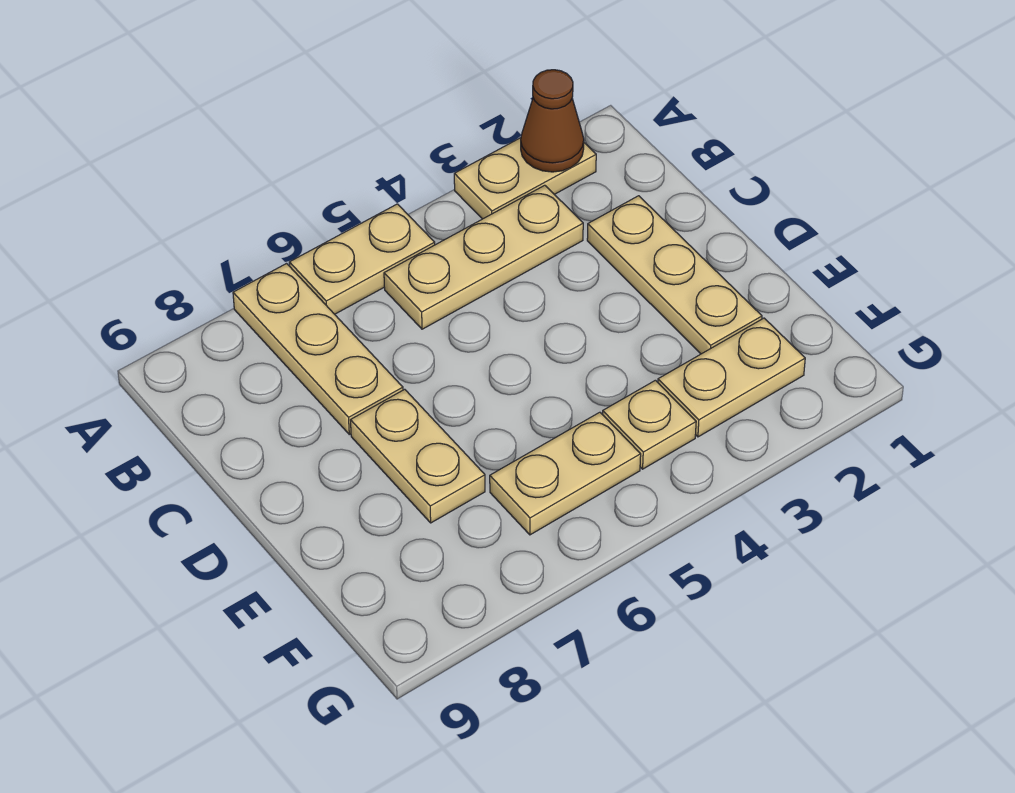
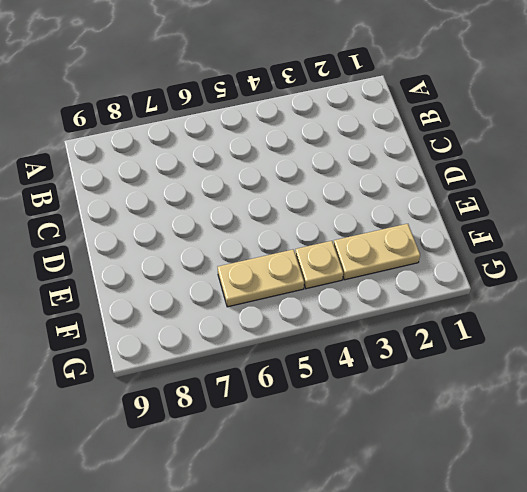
none -> tan 1x2 plate [454,138,596,219]
none -> tan 1x2 plate [289,204,435,314]

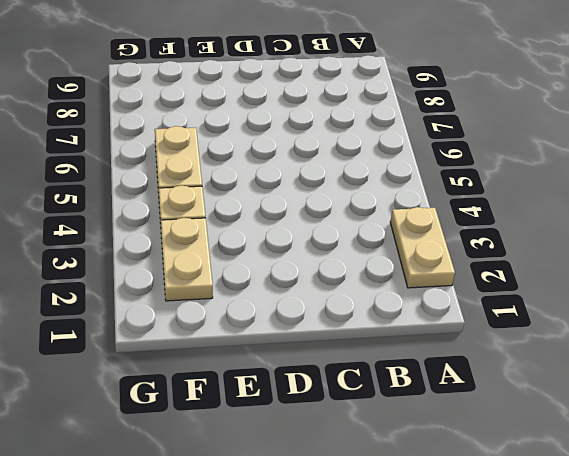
none -> tan 1x2 plate [289,204,435,314]
none -> tan 1x3 plate [233,264,403,434]

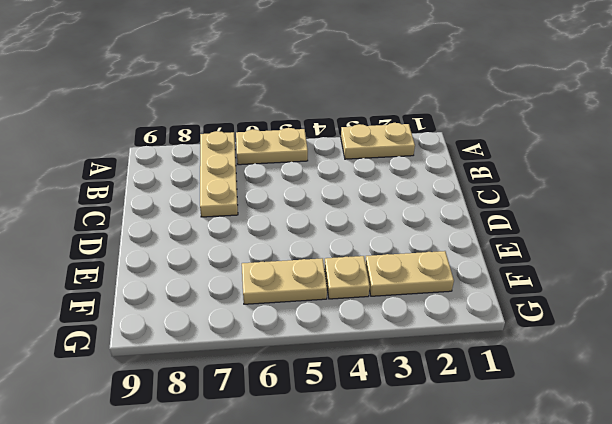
none -> tan 1x3 plate [384,185,583,329]
none -> tan 1x3 plate [587,196,762,354]

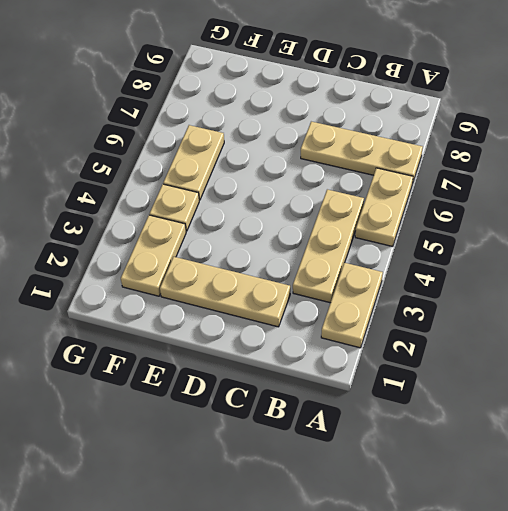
none -> tan 1x2 plate [351,389,485,523]
none -> brown 1x1 cone [521,70,584,172]

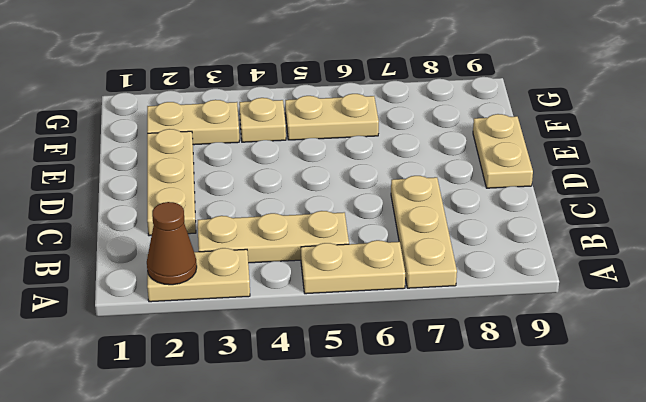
tan 1x2 plate [473,114,533,188] -> tan 1x2 plate moved to [351,389,485,523]

